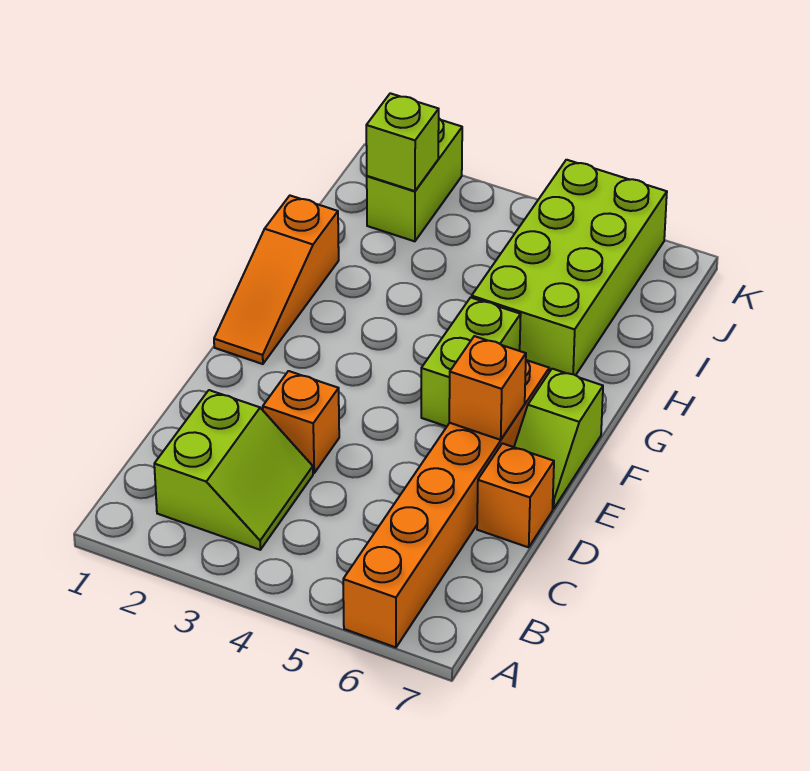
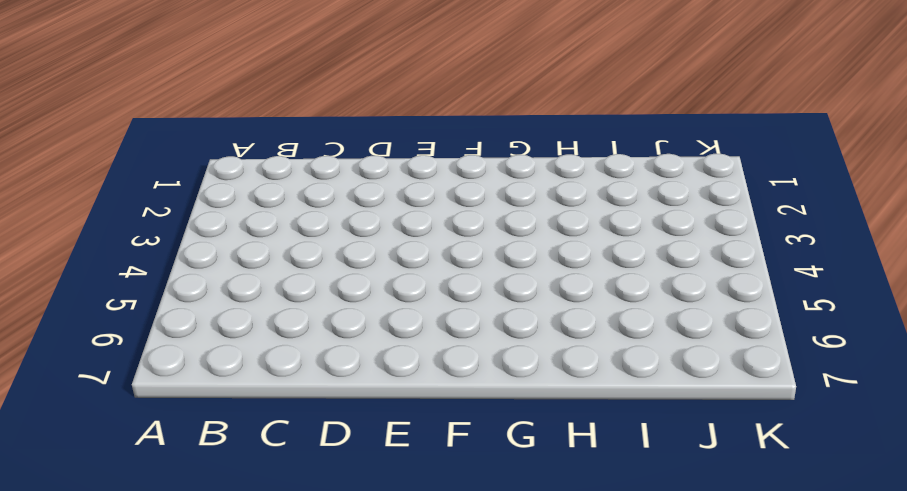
none -> orange 1x6 brick [343,360,549,647]
none -> lime 2x2 slope [154,390,313,550]

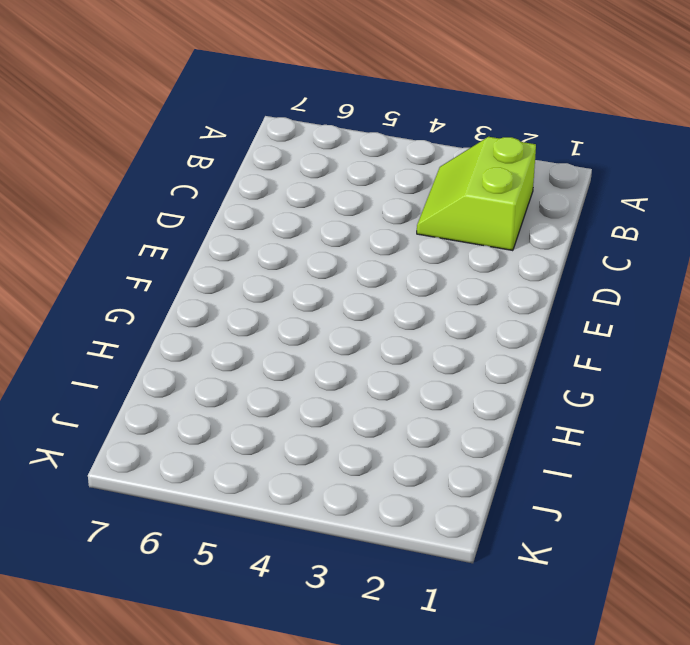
none -> orange 1x6 brick [343,360,549,647]
none -> orange 1x1 brick [263,371,339,473]

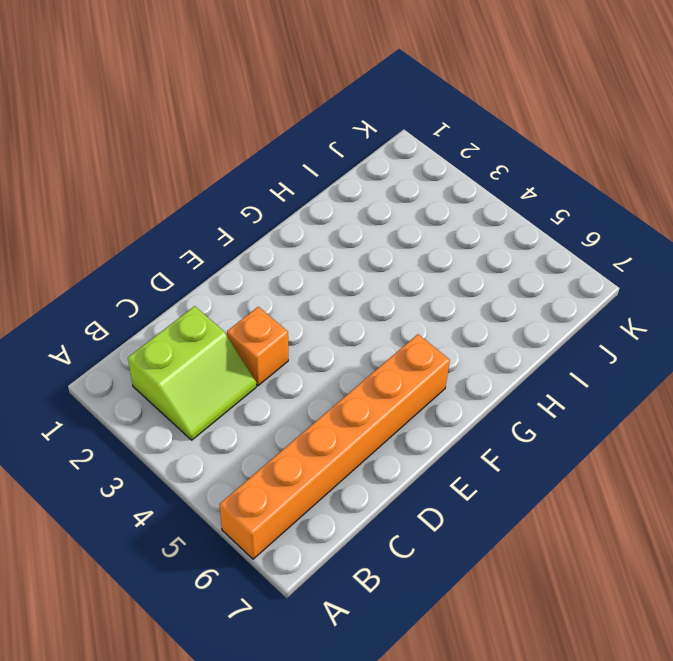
none -> orange 1x1 brick [477,443,554,547]
none -> lime 1x2 slope [514,369,603,509]

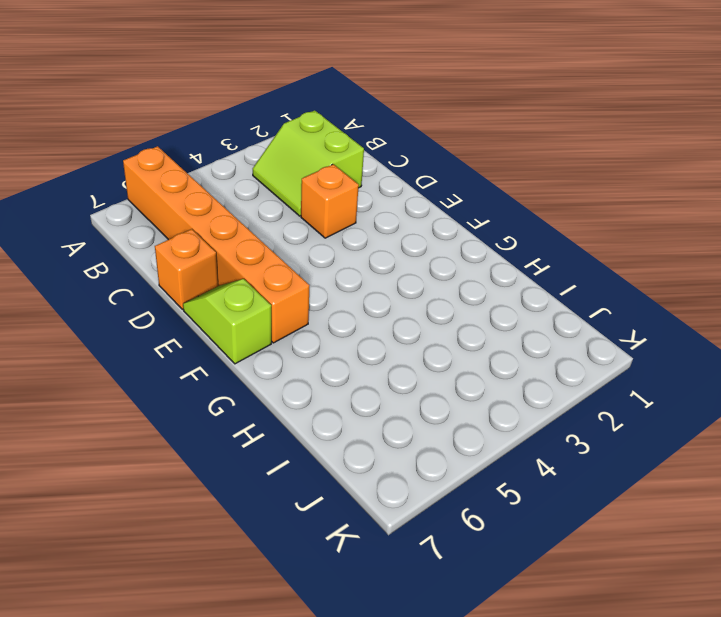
none -> orange 1x3 slope [214,196,339,364]
none -> lime 1x2 brick [421,297,521,426]

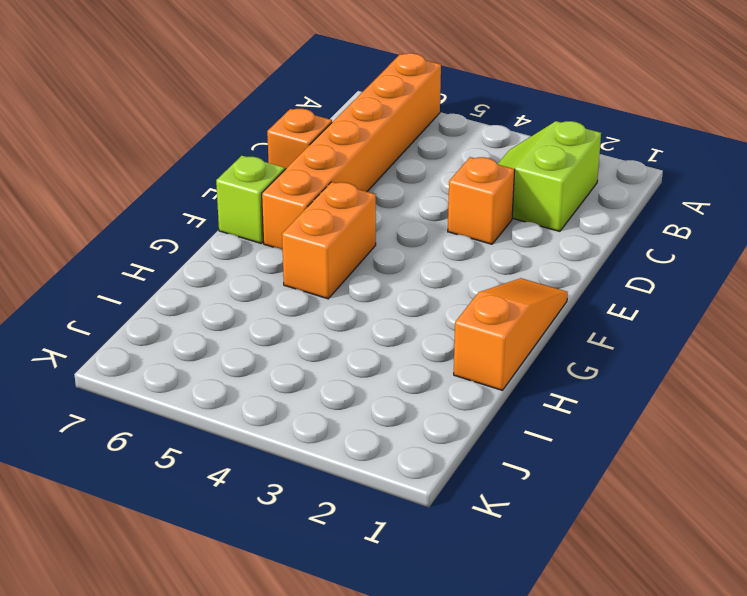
orange 1x2 brick [282,182,376,299] -> lime 1x2 brick [421,297,521,426]
none -> lime 2x4 brick [472,160,667,375]
none -> lime 1x2 brick [367,119,462,241]

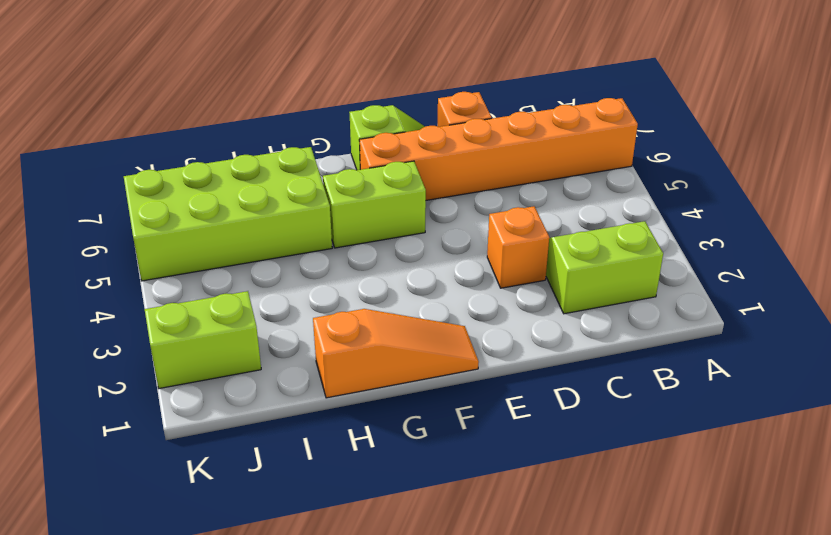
none -> orange 1x1 brick [449,336,526,440]
none -> lime 1x1 brick [366,93,439,191]

